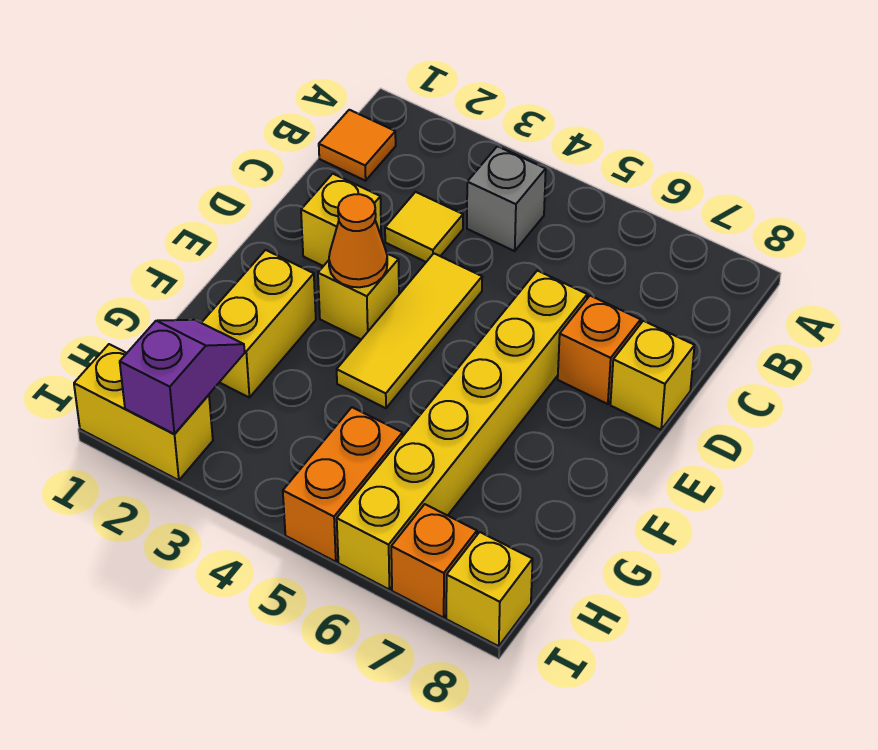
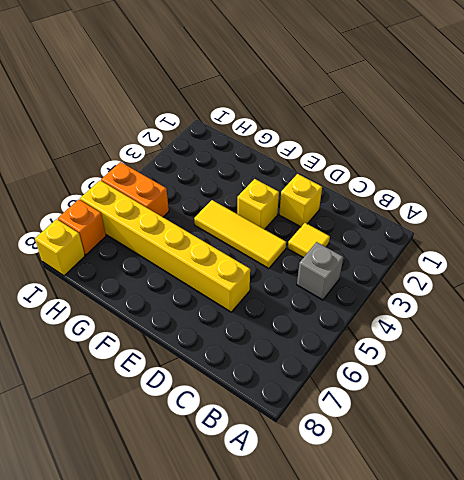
none -> orange 1x1 tile [319,110,396,181]
none -> orange 1x1 brick [558,296,641,404]
none -> yellow 1x1 brick [610,321,695,430]

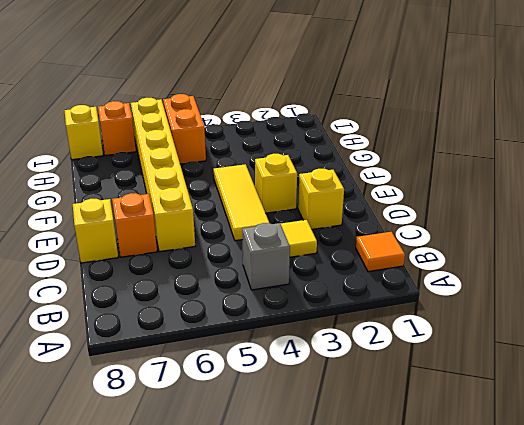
none -> yellow 1x2 brick [202,250,316,397]
none -> yellow 1x2 brick [74,344,213,480]
none -> orange 1x1 cone [329,194,387,287]

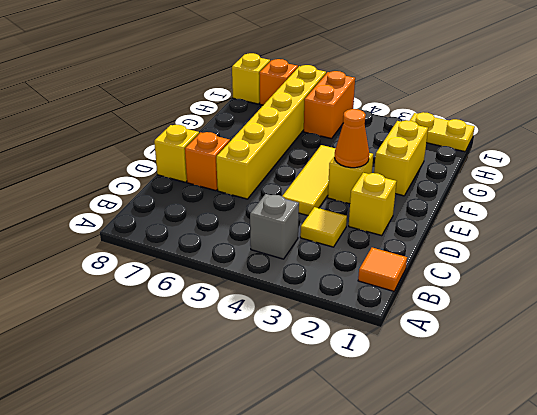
yellow 1x2 plate [409,112,475,152] -> yellow 1x2 brick [74,344,213,480]
none -> purple 1x2 slope [120,320,245,434]

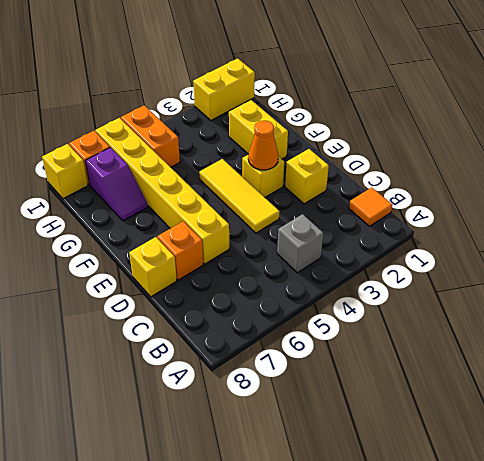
purple 1x2 slope [86,148,148,221] -> purple 1x2 slope moved to [120,320,245,434]
none -> yellow 1x1 tile [385,192,463,262]

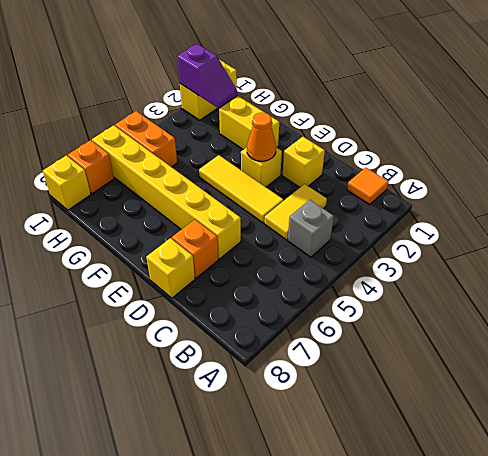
yellow 1x2 tile [264,184,327,240] -> yellow 1x1 tile [385,192,463,262]

